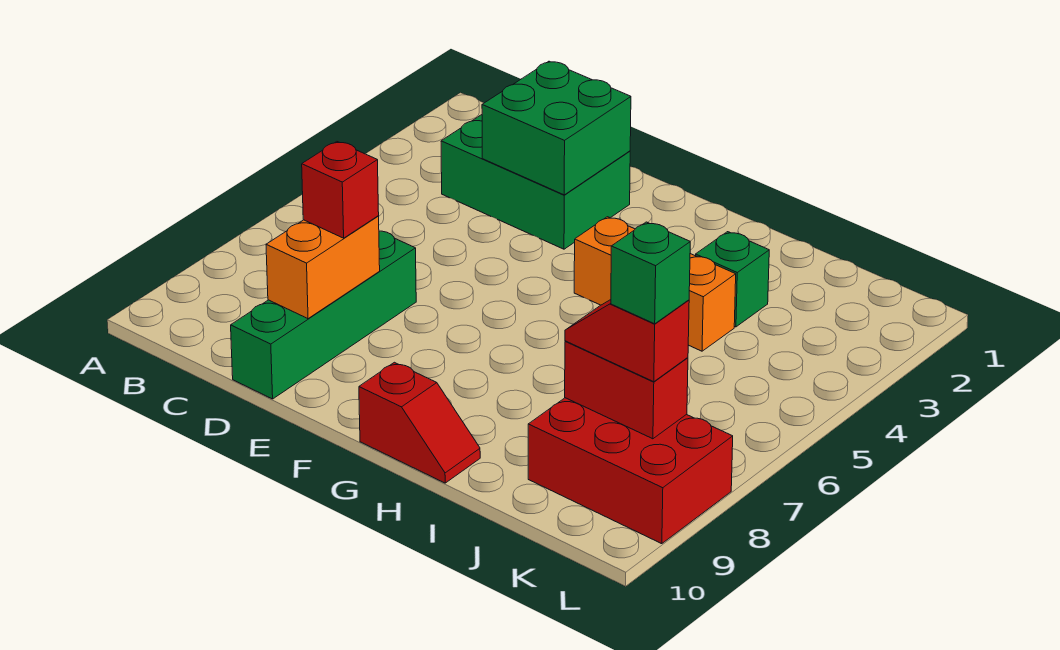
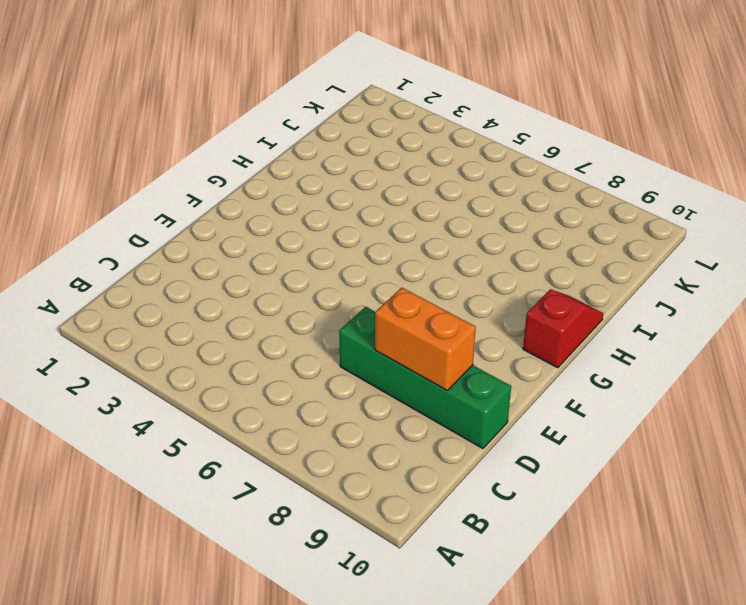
none -> green 2x3 brick [441,115,630,249]
none -> orange 1x3 brick [574,217,736,351]
none -> green 1x1 brick [695,232,769,327]

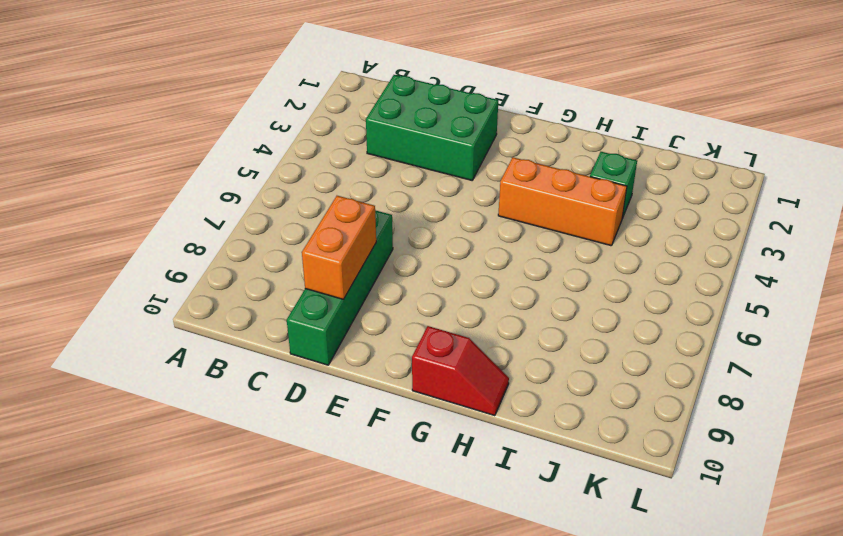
none -> red 2x3 brick [528,398,733,544]
none -> green 2x2 brick [482,61,631,195]
none -> red 1x2 brick [565,341,688,439]

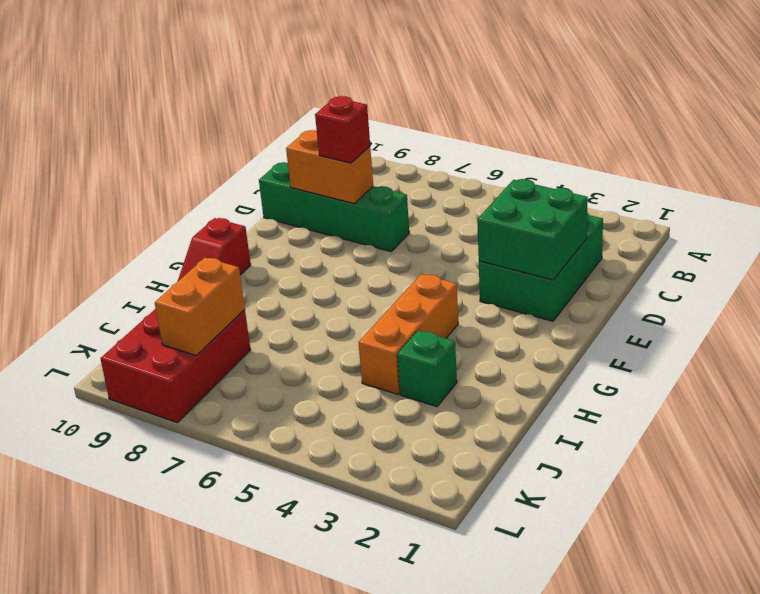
orange 1x2 brick [155,258,245,356] -> red 1x2 brick [565,341,688,439]
none -> red 1x2 slope [565,300,689,382]
none -> green 1x1 brick [611,222,690,324]

